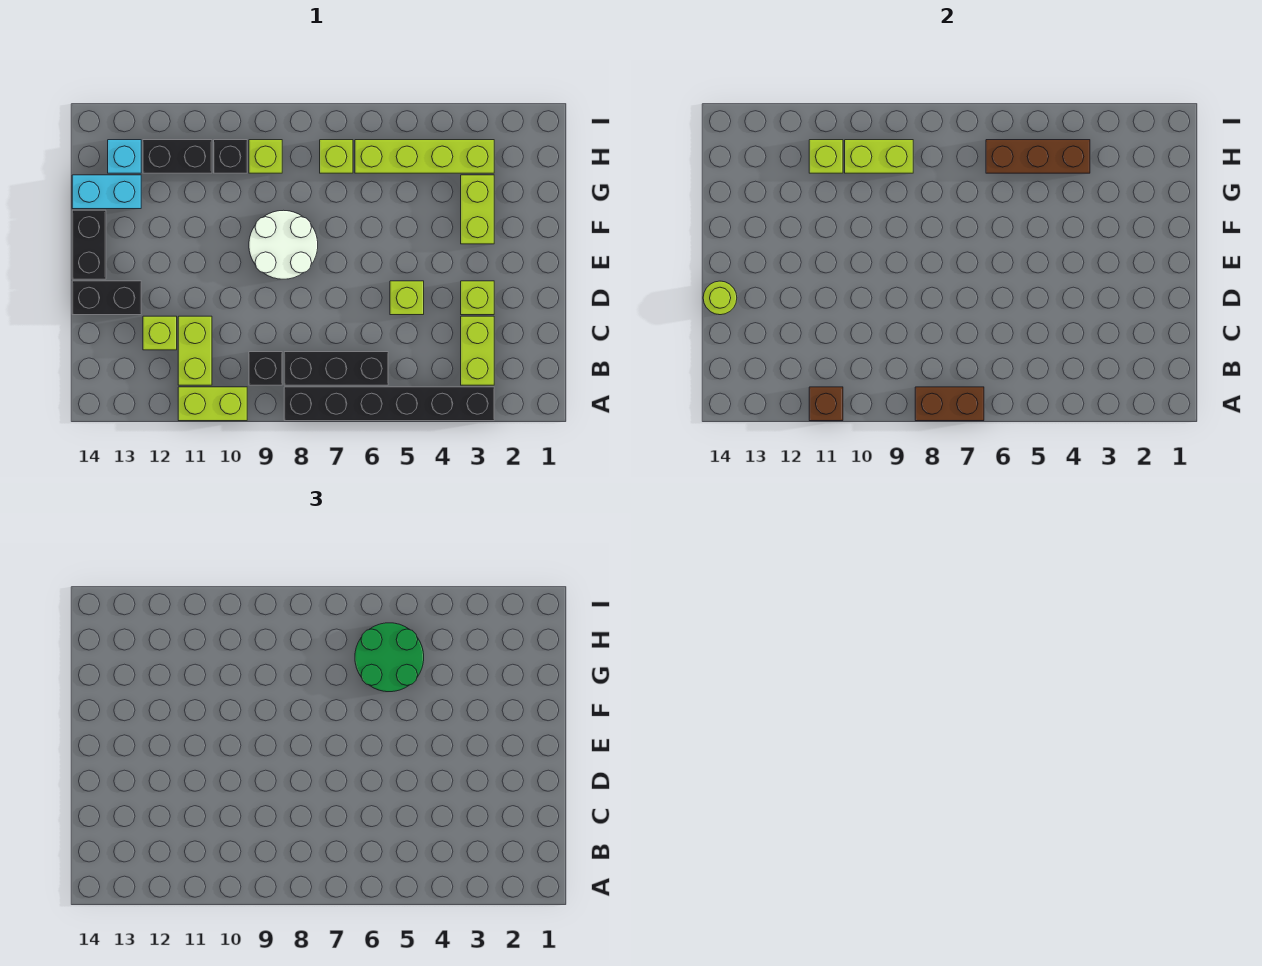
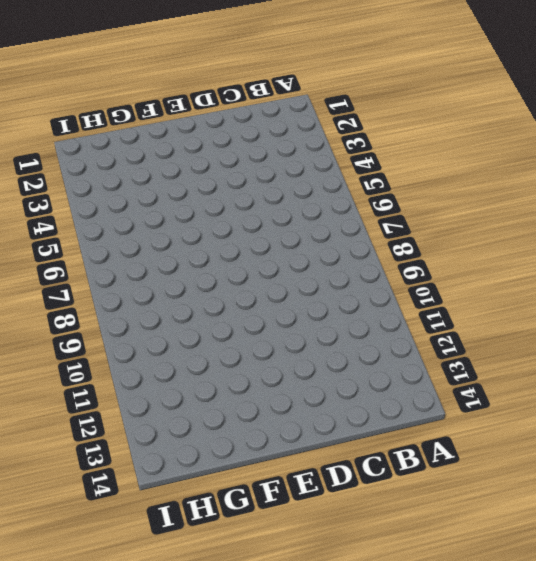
none -> black 1x6 brick [284,387,494,421]
none -> lime 1x2 brick [178,387,247,421]
none -> lime 1x2 brick [461,316,494,385]

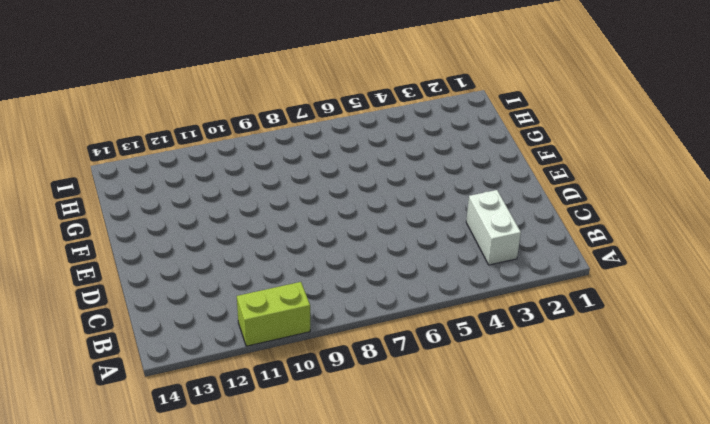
white 1x2 brick [466,190,521,265] -> lime 1x2 brick [461,316,494,385]
none -> black 1x6 brick [284,387,494,421]
none -> black 1x3 brick [284,352,388,385]
none -> black 1x1 brick [249,352,282,385]

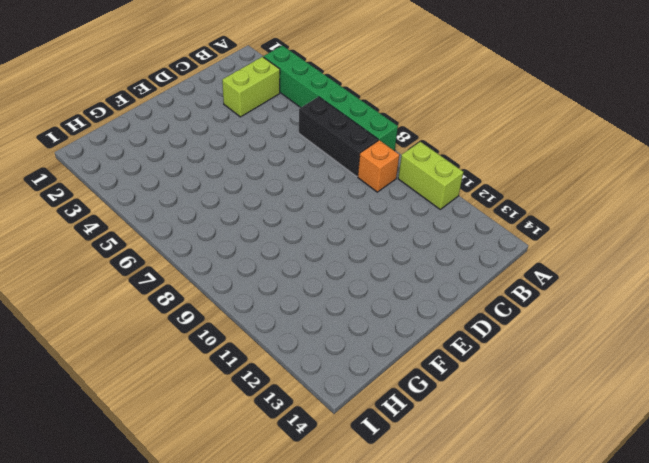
green 1x6 brick [264,45,398,151] -> black 1x6 brick [284,387,494,421]
orange 1x1 brick [358,140,399,192] -> black 1x1 brick [249,352,282,385]
none -> lime 1x2 brick [178,316,212,385]
none -> lime 1x1 brick [143,316,177,350]
none -> lime 1x1 brick [461,281,494,315]

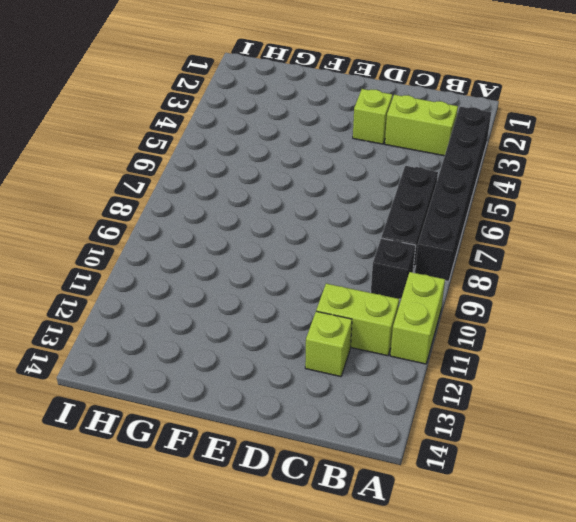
none -> lime 1x1 brick [390,281,424,315]
none -> black 1x2 brick [72,281,141,315]
none -> white 2x2 round brick [249,210,318,279]

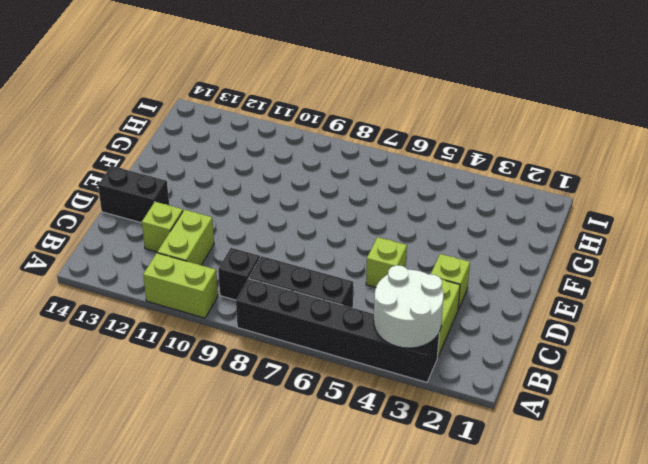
white 2x2 round brick [374,265,444,348] -> white 2x2 round brick moved to [249,210,318,279]
none -> black 1x2 brick [72,210,106,279]
none -> lime 1x2 brick [461,175,494,244]
none -> cyan 1x2 brick [72,175,141,209]

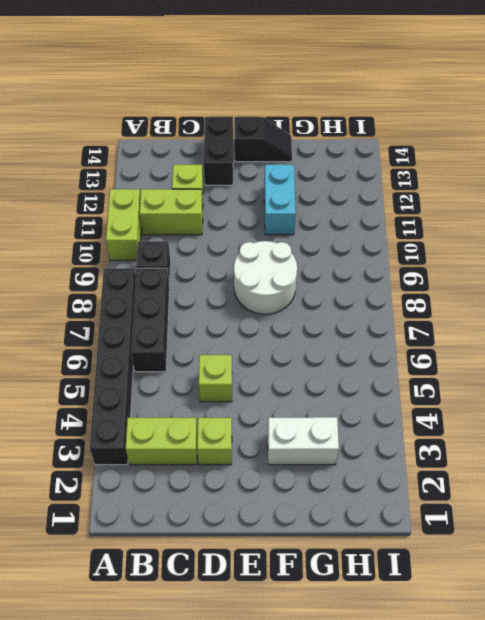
black 1x2 slope [234,117,292,162] -> black 1x2 brick [72,210,106,279]
white 1x2 brick [268,417,339,465] -> lime 1x2 brick [461,175,494,244]
cyan 1x2 brick [264,165,296,235] -> cyan 1x2 brick moved to [72,175,141,209]
none -> lime 1x4 brick [355,140,494,173]
none -> lime 1x1 brick [320,140,353,173]
none -> lime 1x1 brick [249,140,282,173]

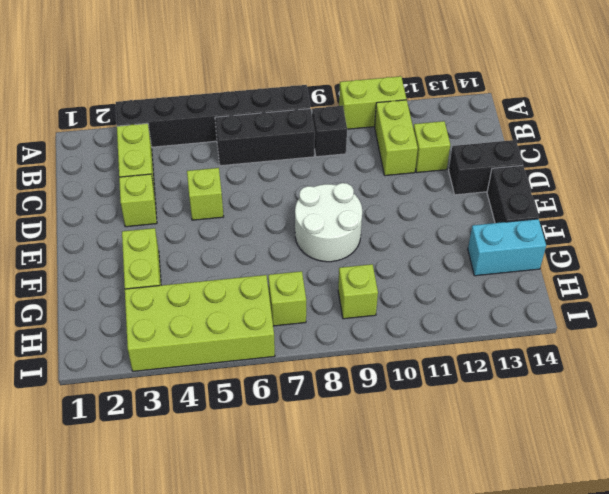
lime 2x4 brick [125,275,275,371] -> lime 1x4 brick [355,140,494,173]
none -> black 1x1 brick [214,140,247,173]
none -> black 1x2 brick [143,140,212,173]
none -> cyan 1x1 brick [108,140,141,173]

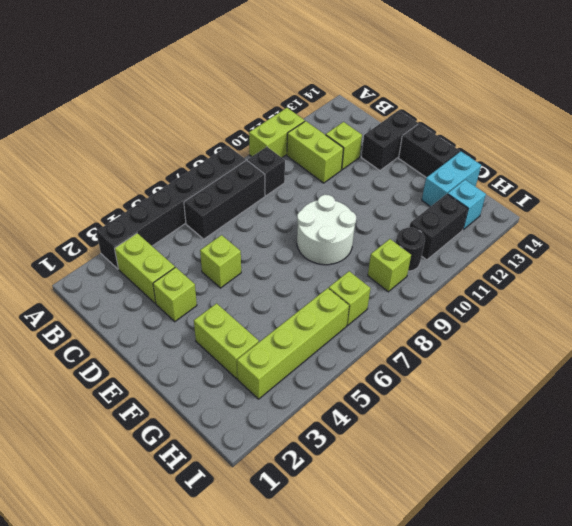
black 1x1 round brick [396,228,425,271] -> black 1x1 brick [214,140,247,173]
none -> brown 1x2 brick [915,387,984,421]
none -> brown 1x1 brick [809,387,843,421]
none -> lime 1x1 round brick [703,281,737,315]

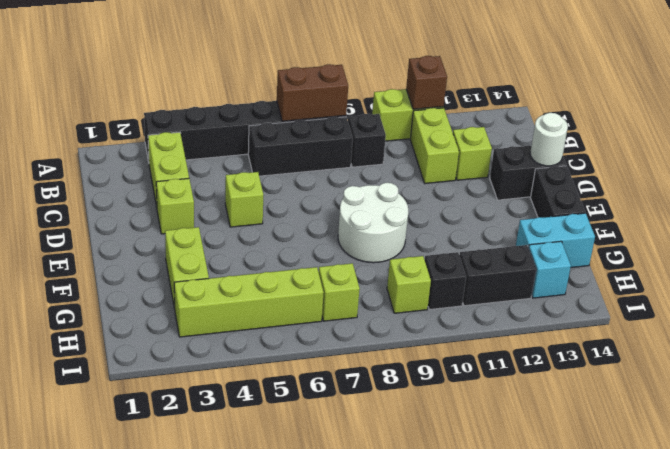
white 1x1 round brick [530,113,568,166] -> lime 1x1 round brick [703,281,737,315]
none -> brown 1x3 brick [986,140,1090,173]
none -> lime 1x2 brick [845,140,913,173]
none -> lime 1x1 brick [809,140,843,173]

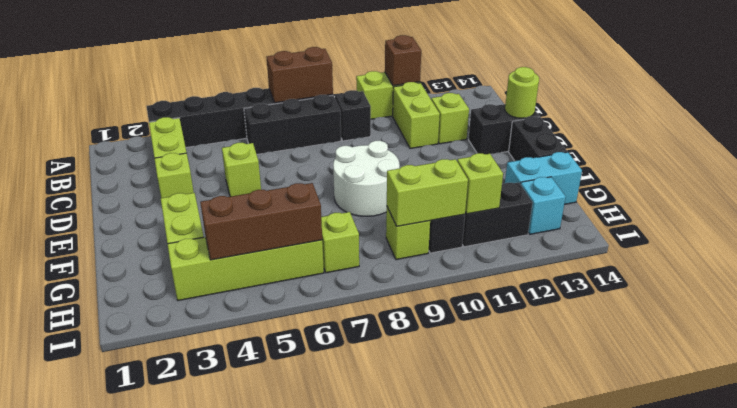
none -> green 2x2 round brick [355,623,424,692]

